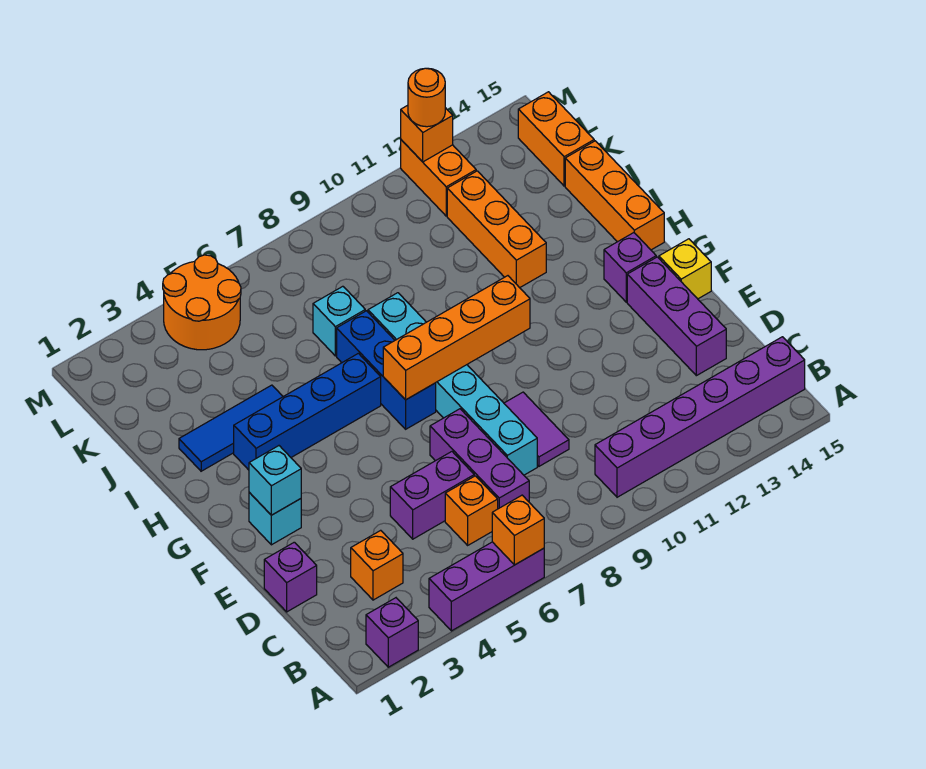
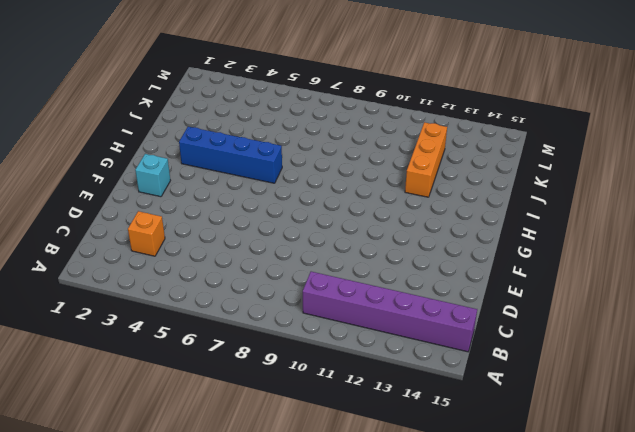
none -> purple 1x1 brick [366,598,418,667]
none -> purple 1x3 brick [429,542,544,631]
none -> orange 1x1 brick [445,476,498,545]

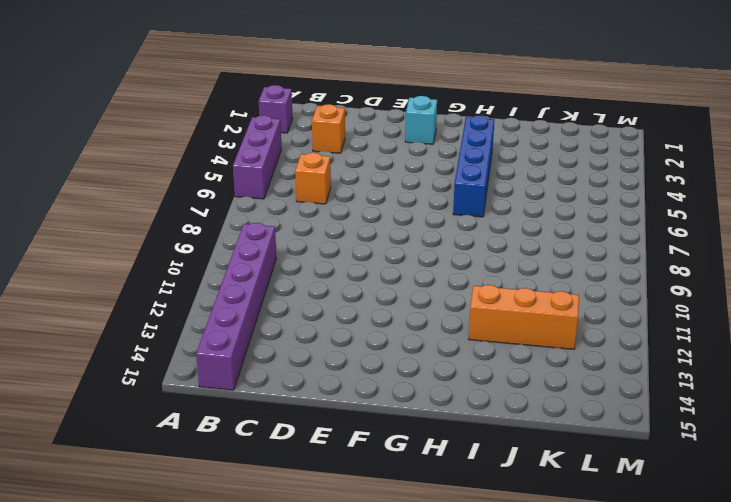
none -> purple 1x3 brick [430,409,529,509]
none -> purple 1x1 brick [264,542,317,612]
none -> purple 1x2 brick [390,452,474,539]

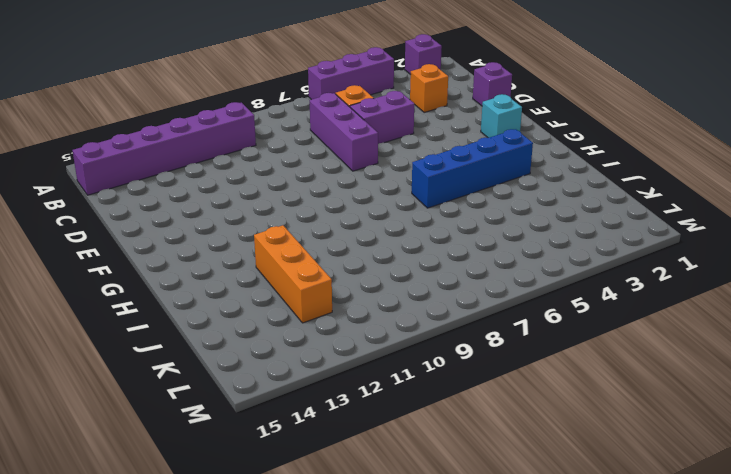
none -> cyan 1x6 brick [368,293,537,475]
none -> purple 1x2 tile [504,392,569,466]
none -> purple 1x3 brick [627,257,726,376]

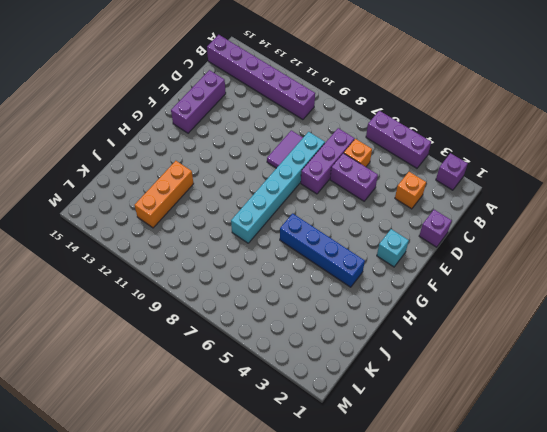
none -> yellow 1x1 brick [659,239,711,299]
none -> blue 1x3 brick [337,311,436,429]
none -> purple 1x1 brick [604,233,656,302]

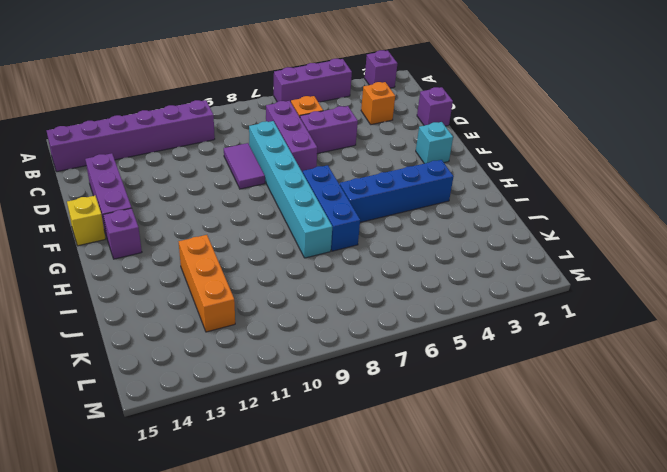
none -> orange 1x3 brick [565,141,664,250]
none -> blue 1x3 tile [179,385,283,471]
none -> cyan 1x1 brick [313,286,365,356]

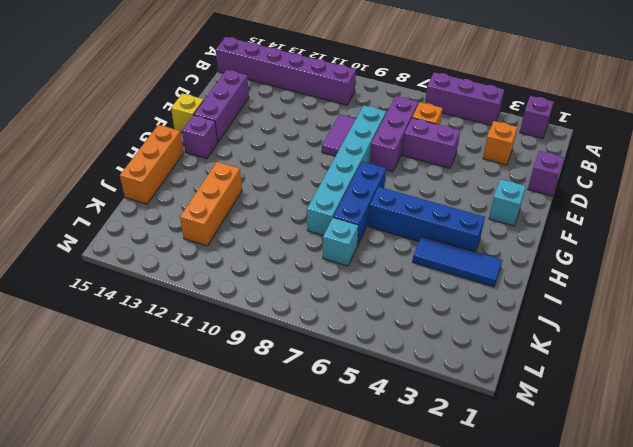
none -> orange 1x2 brick [518,92,594,186]
none -> orange 2x2 round brick [163,255,241,350]
none -> orange 1x2 brick [401,140,476,216]

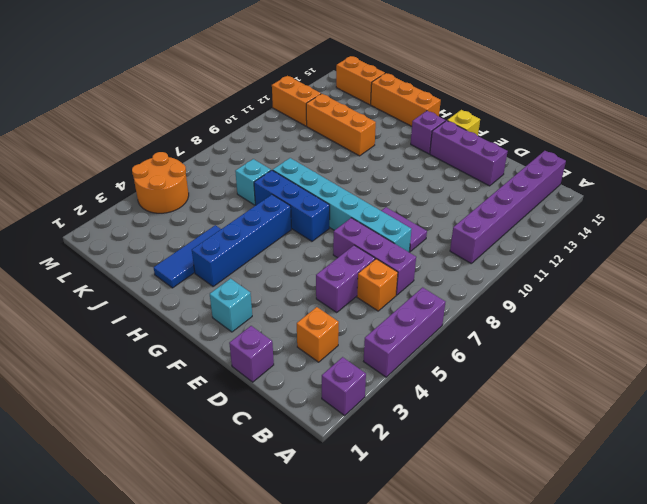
none -> orange 1x1 brick [492,495,544,565]
none -> cyan 1x1 brick [249,446,301,515]
none -> orange 1x4 brick [383,276,530,400]

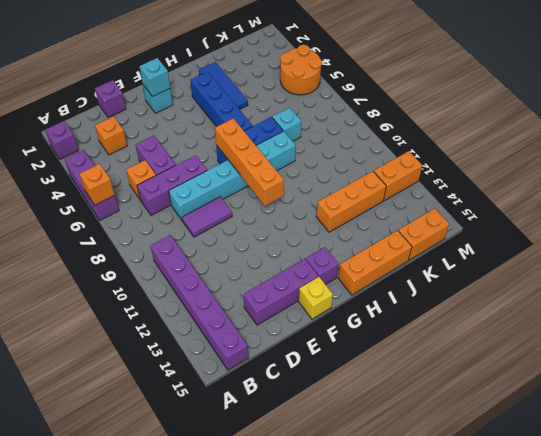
none -> orange 1x1 brick [401,105,453,162]
none -> orange 1x1 round brick [408,68,445,127]

